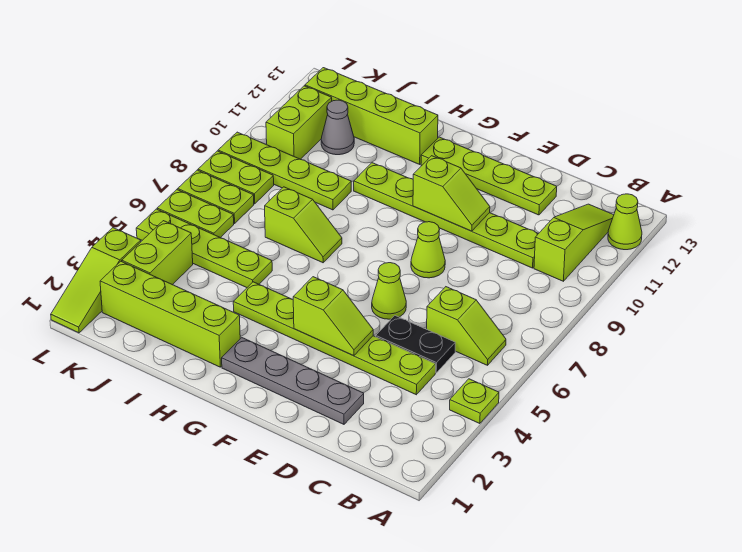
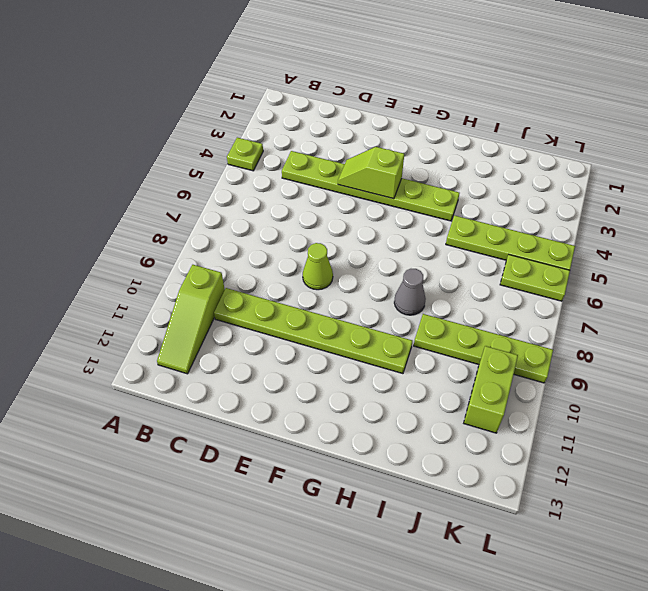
grey 1x1 cone [394,269,426,315] -> grey 1x1 cone moved to [321,100,354,155]
none -> lime 1x1 cone [608,194,642,250]
none -> lime 1x2 slope [427,287,506,365]
none -> black 1x2 plate [376,316,455,373]

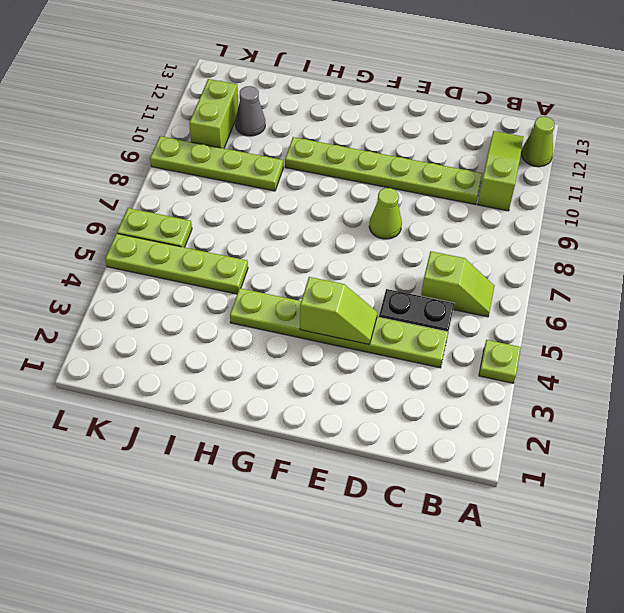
none -> grey 1x4 plate [222,338,364,424]
none -> lime 1x4 plate [421,137,557,215]
none -> lime 1x1 cone [372,263,406,319]

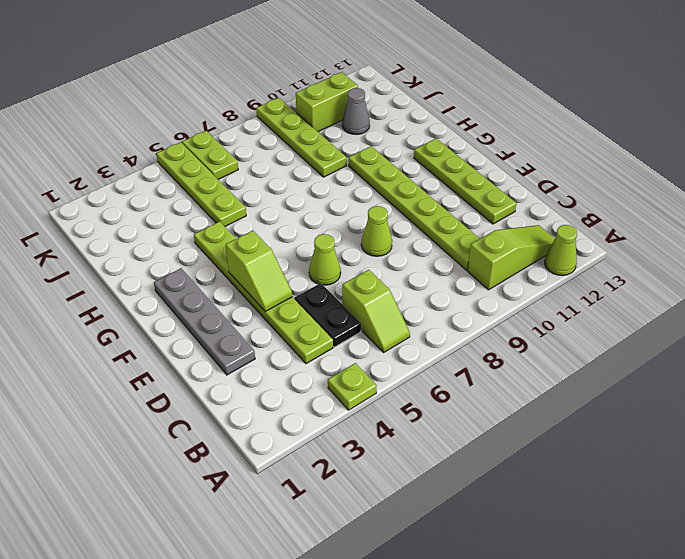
none -> lime 1x4 brick [100,261,240,367]
none -> lime 1x2 slope [265,187,342,263]
none -> lime 1x4 brick [305,68,438,164]

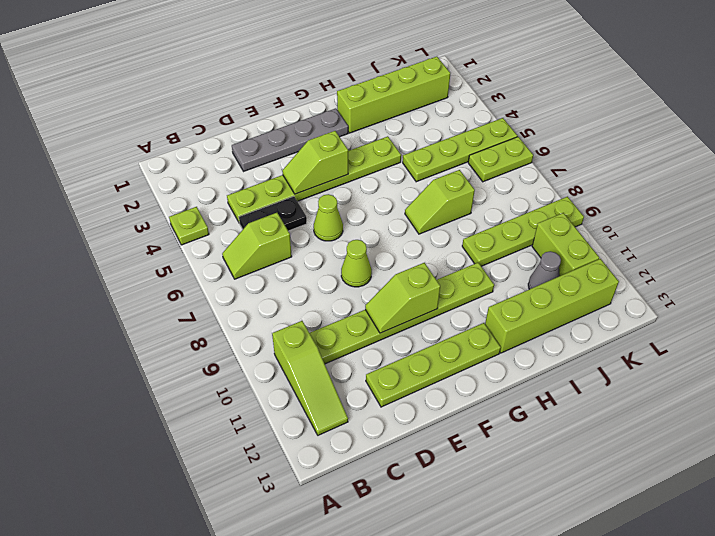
none -> lime 1x1 cone [608,194,642,250]
none -> lime 1x2 brick [122,221,193,285]
none -> lime 1x2 plate [178,170,254,224]

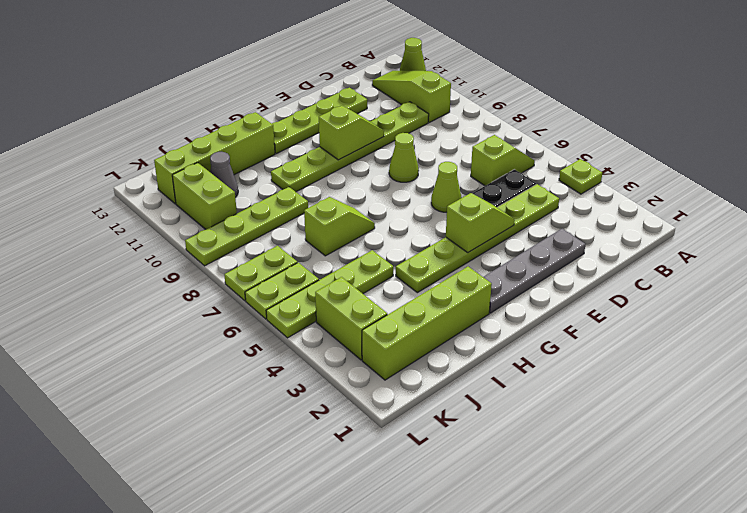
none -> lime 1x2 plate [198,151,274,204]
none -> lime 1x3 slope [51,228,141,333]

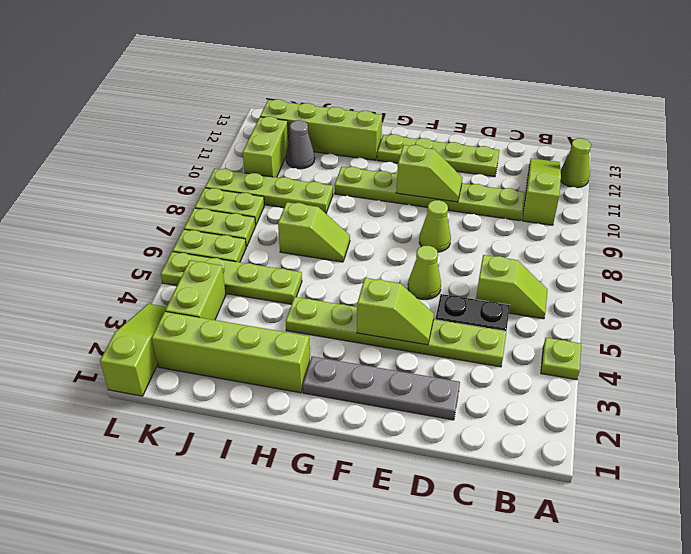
lime 1x3 slope [100,304,166,396] -> lime 1x3 slope turned to [51,228,141,333]

